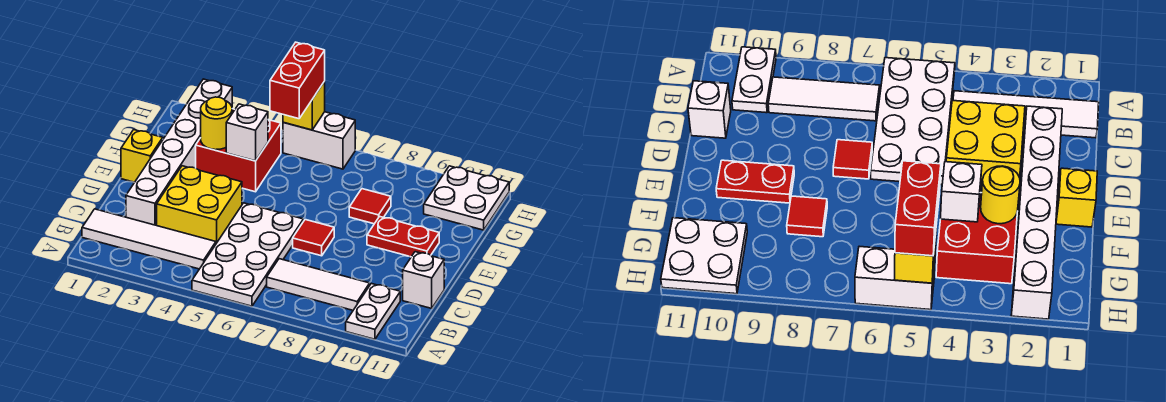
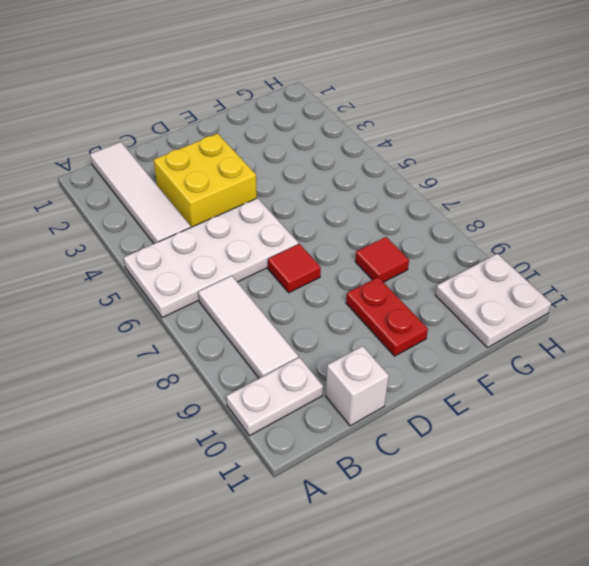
none -> white 1x6 brick [126,79,232,225]
none -> yellow 1x1 brick [121,130,163,182]
none -> red 2x2 brick [196,109,281,192]

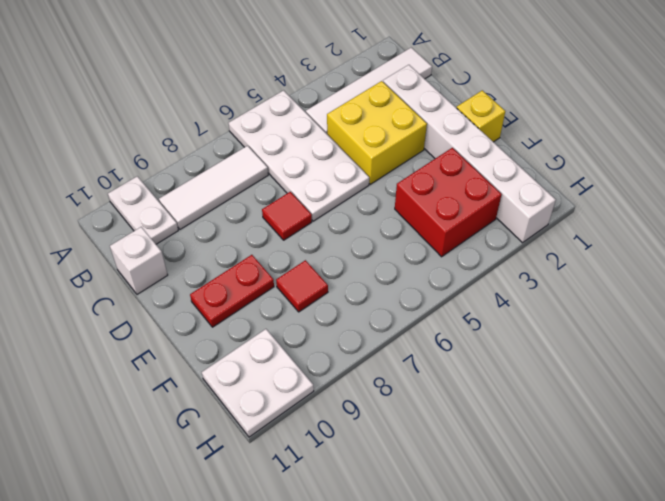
none -> white 1x2 brick [283,112,355,169]
none -> yellow 1x1 round brick [201,97,232,150]
none -> white 1x1 brick [226,104,268,161]

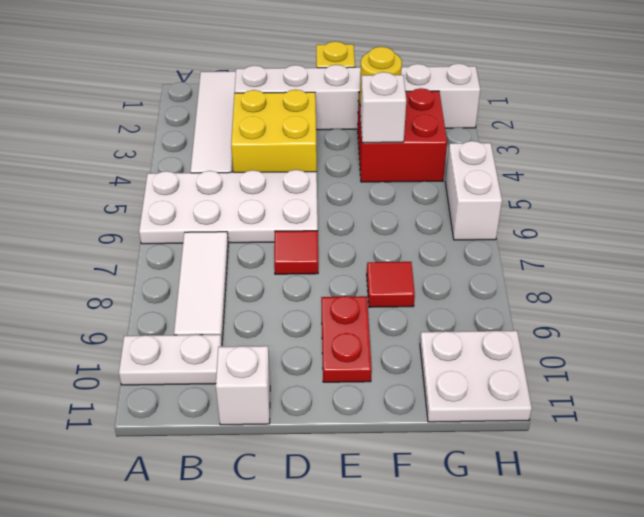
none -> yellow 1x1 brick [283,81,325,130]
none -> red 1x2 brick [270,42,325,119]

